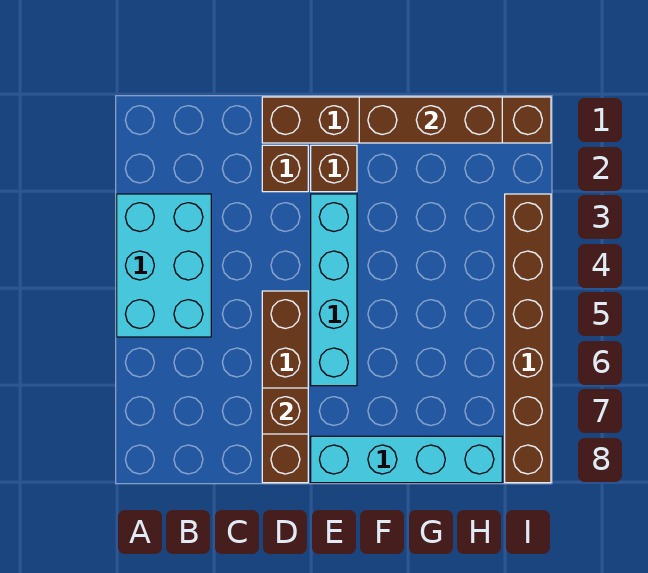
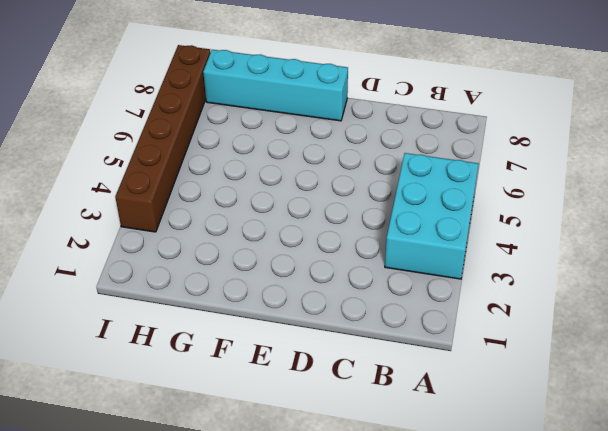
none -> brown 1x6 brick [262,97,551,143]
none -> brown 1x1 brick [262,145,308,192]

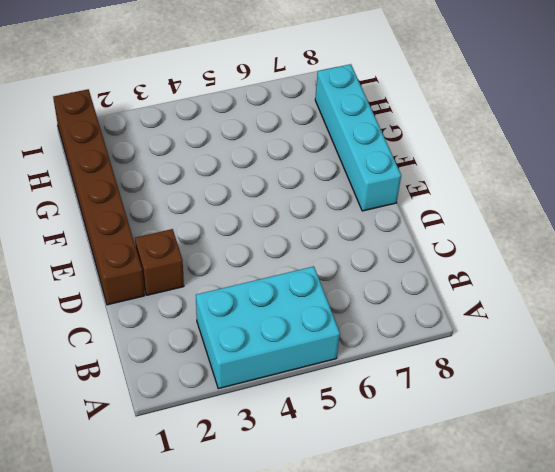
none -> brown 1x4 brick [262,291,308,483]
none -> brown 1x1 brick [311,145,357,192]

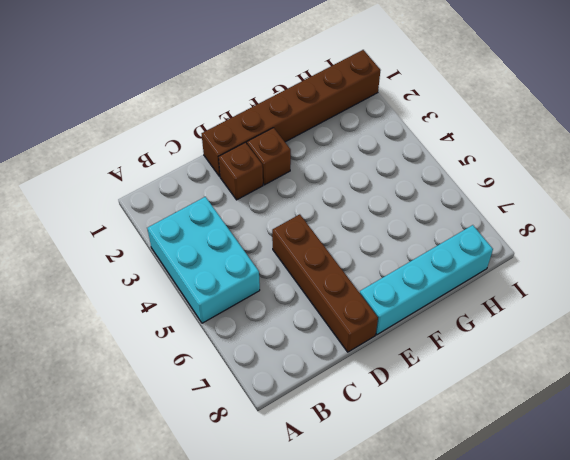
none -> cyan 1x4 brick [311,194,357,386]
none -> brown 1x6 brick [505,194,551,483]

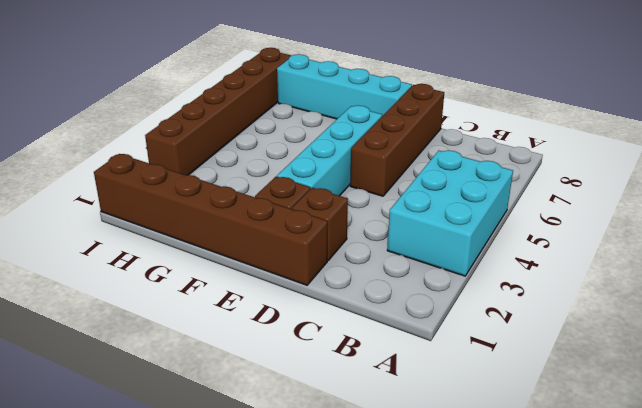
none -> brown 1x1 brick [262,388,308,434]
none -> brown 1x3 brick [359,97,502,143]

